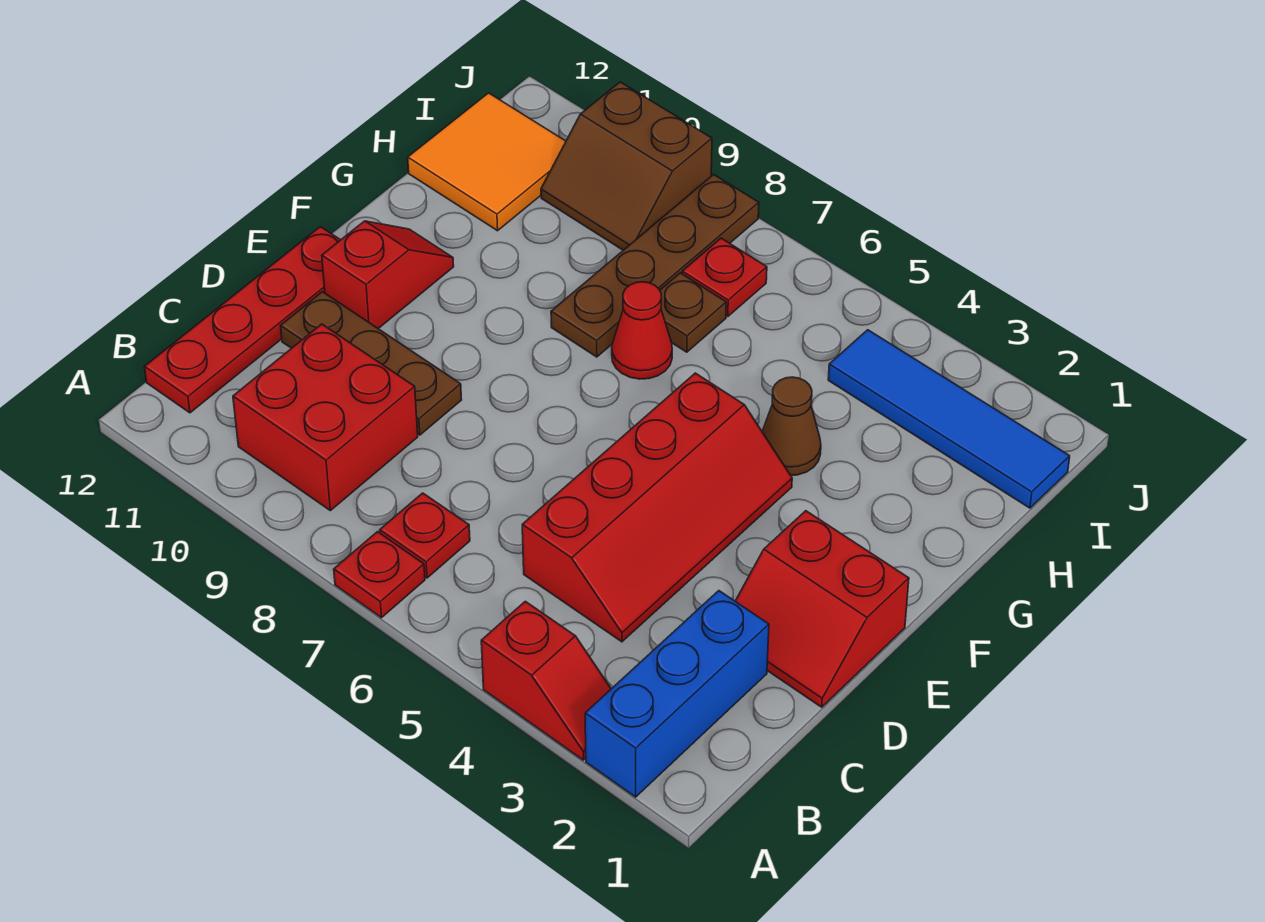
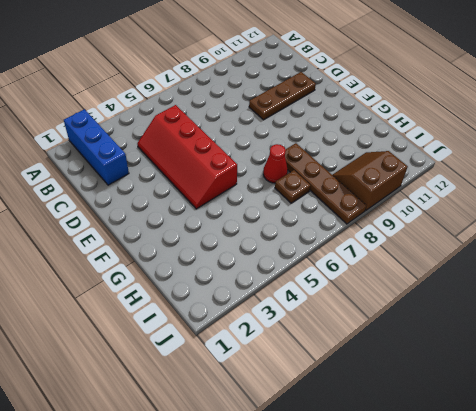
none -> red 1x2 slope [481,601,611,760]
none -> red 1x1 plate [334,532,425,618]
none -> red 1x1 plate [380,493,470,578]

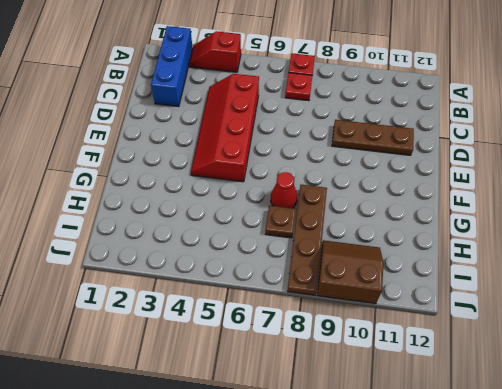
none -> red 2x2 brick [233,324,418,511]
none -> red 1x4 plate [145,227,340,413]
none -> red 2x2 slope [735,511,909,707]

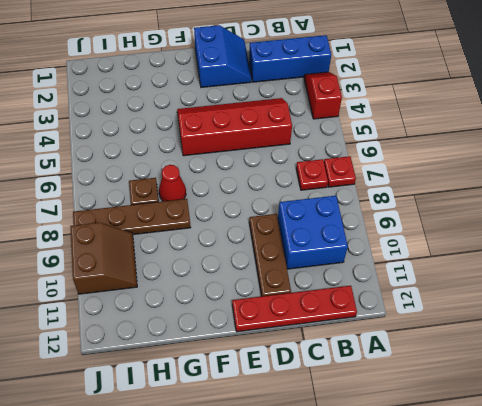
blue 2x2 brick [278,196,348,269] -> red 2x2 brick [233,324,418,511]
blue 2x2 slope [194,25,252,87] -> red 2x2 slope [735,511,909,707]
none -> red 1x2 slope [322,221,454,329]
none -> brown 1x1 cone [762,377,821,475]
none -> orange 2x2 tile [408,93,566,231]

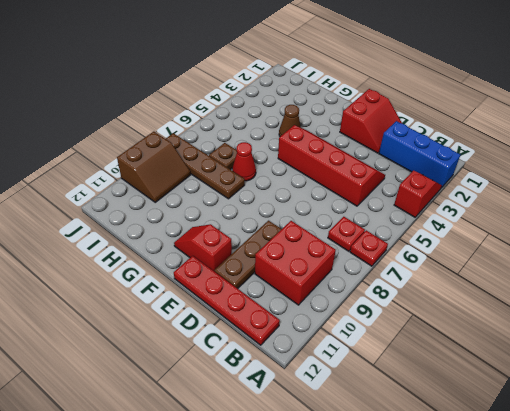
none -> orange 2x2 tile [408,93,566,231]
none -> blue 1x4 tile [828,330,1070,508]
none -> red 1x1 plate [682,238,767,317]

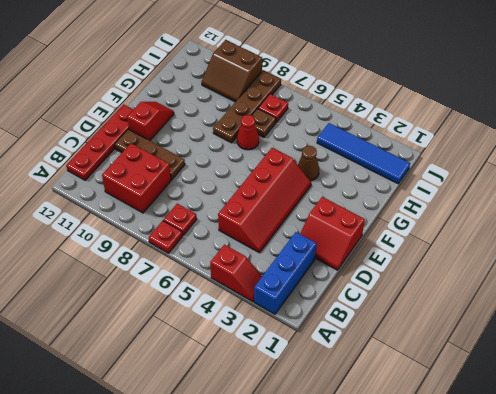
none -> orange 2x2 tile [408,93,566,231]

